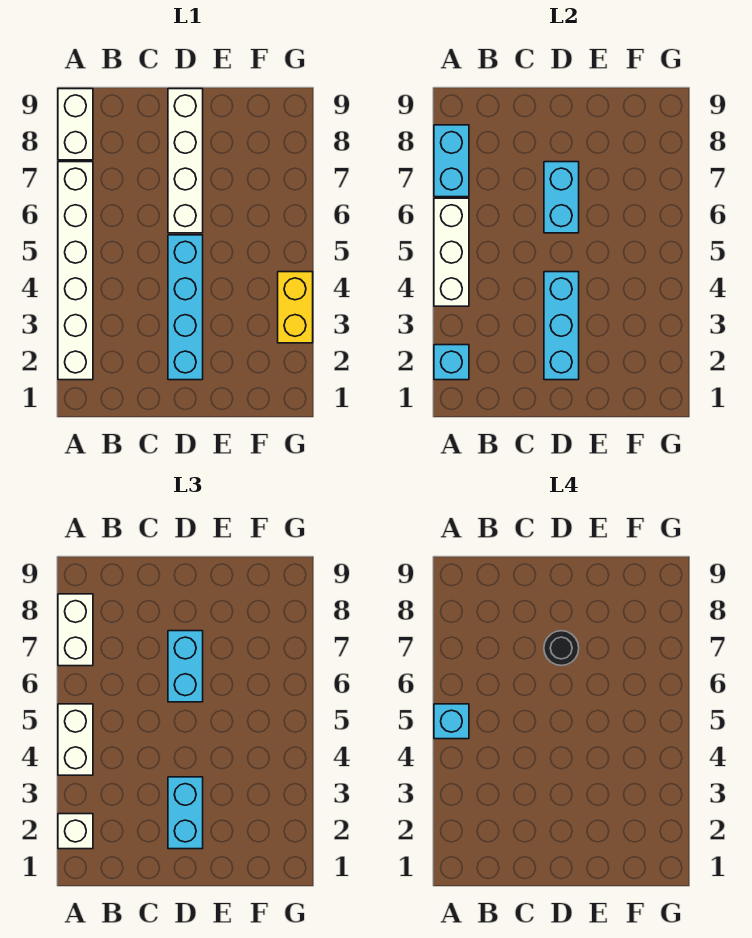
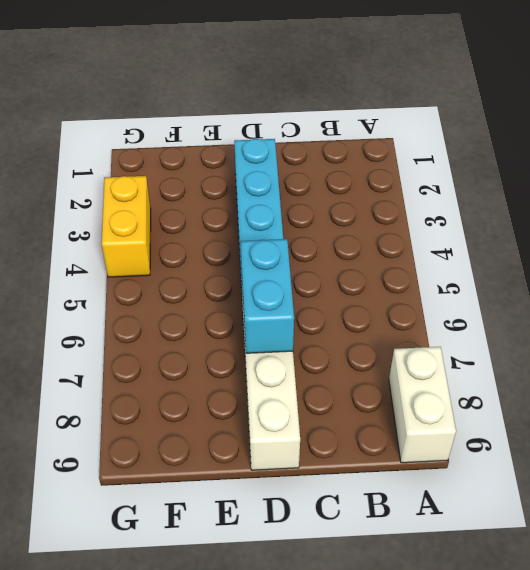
none -> white 1x6 brick [58,162,93,380]
none -> cyan 1x1 brick [434,345,469,380]
none -> white 1x3 brick [434,198,469,306]

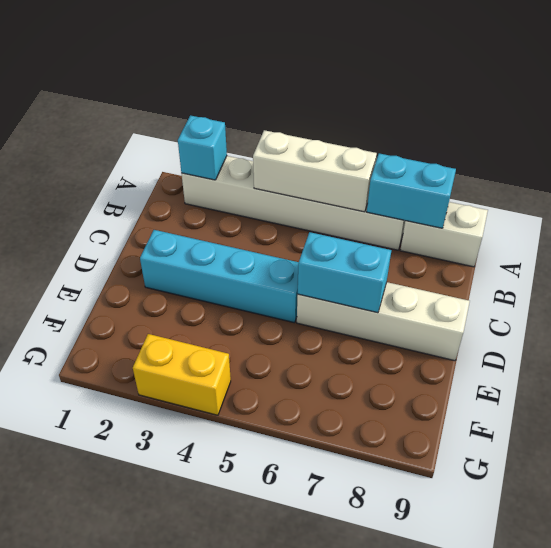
none -> cyan 1x3 brick [544,272,579,380]
none -> white 1x1 brick [58,814,93,849]
none -> white 1x2 brick [58,704,93,775]

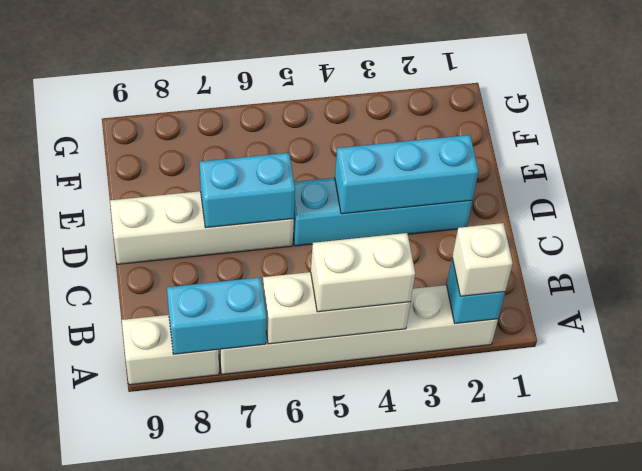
none -> yellow 1x2 brick [278,272,313,343]
none -> white 1x2 brick [58,594,93,666]
none -> cyan 1x2 brick [168,777,203,849]

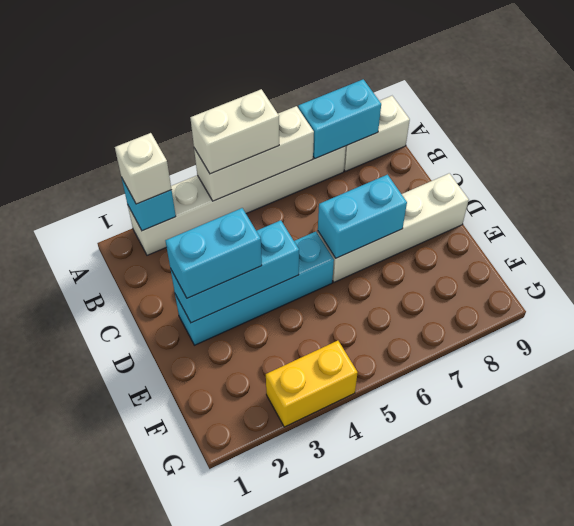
none -> white 1x2 brick [58,594,93,666]
none -> cyan 1x2 brick [168,631,203,702]
none -> cyan 1x1 brick [434,704,469,739]

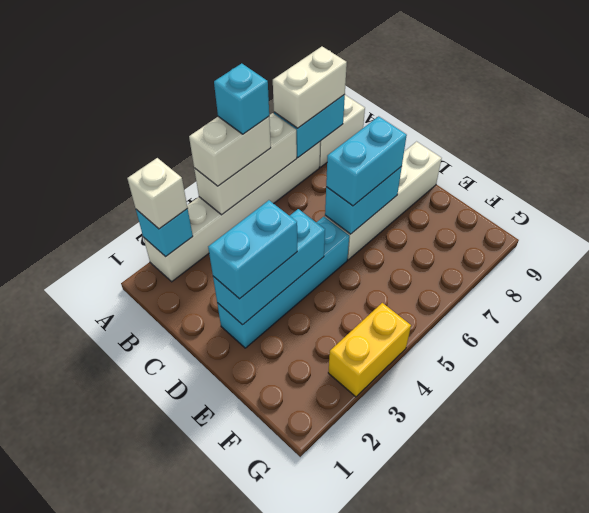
none -> black 1x1 round brick [544,631,579,666]

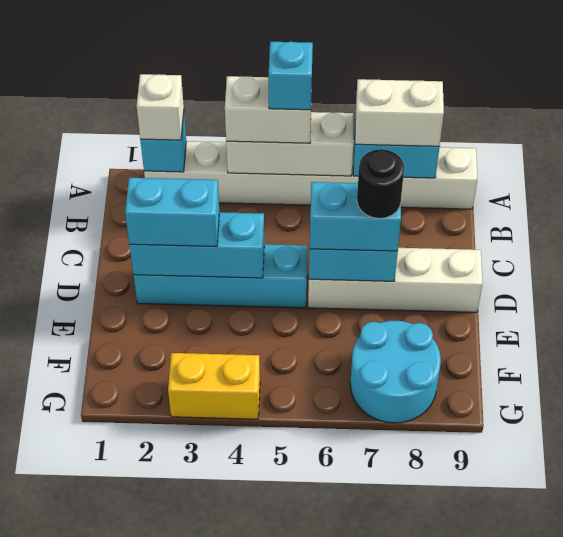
cyan 2x2 round brick [350,321,441,423] -> none

